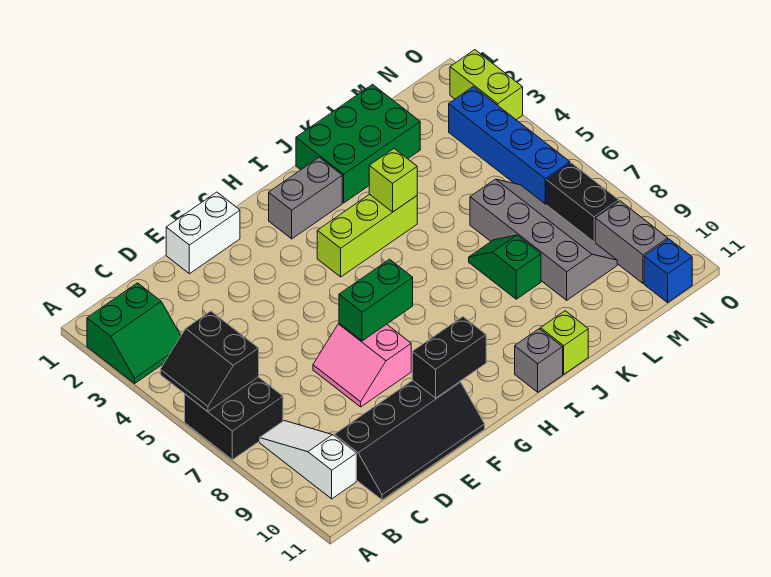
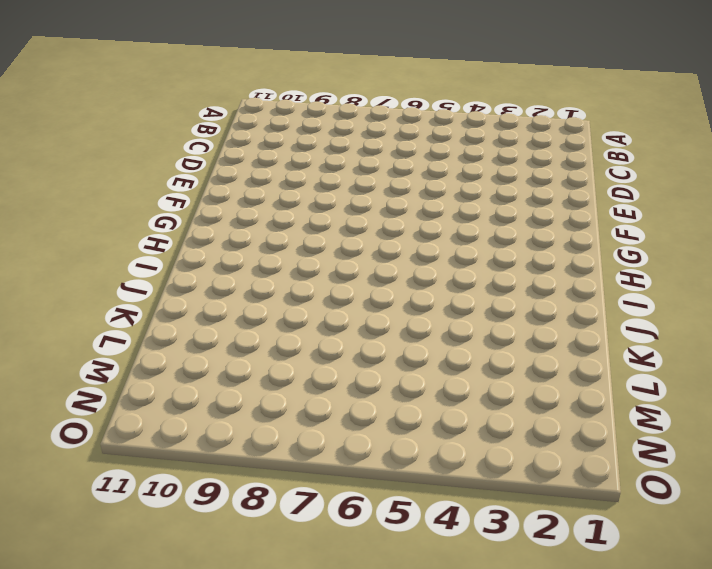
none -> green 2x2 slope [87,283,181,383]
none -> black 2x2 brick [185,377,283,460]
none -> white 1x3 slope [260,421,356,499]

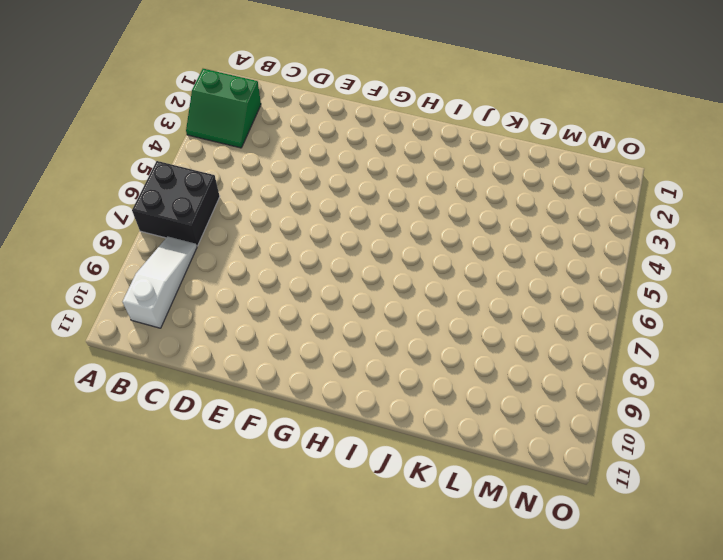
none -> black 2x4 slope [334,380,485,500]
none -> white 1x2 brick [166,192,240,274]
none -> pink 2x2 slope [313,324,411,407]

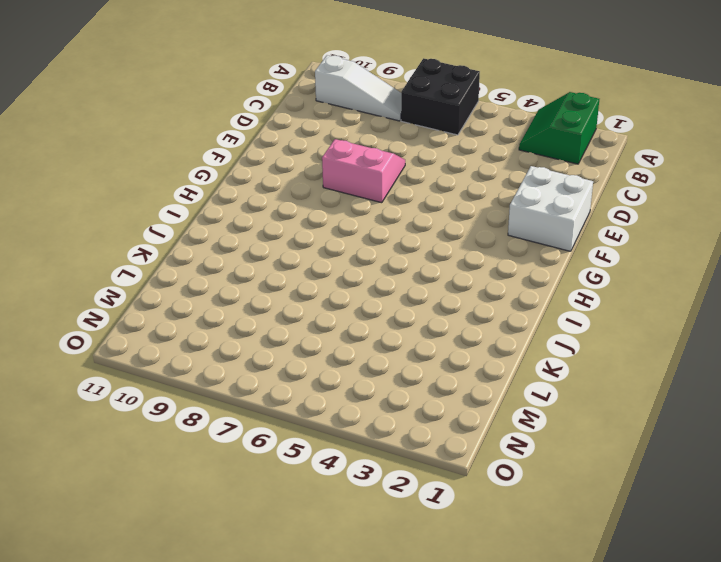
white 2x2 brick [508,166,593,251] -> white 1x2 brick [166,192,240,274]
none -> black 2x4 slope [334,380,485,500]
none -> grey 1x2 brick [269,157,342,239]
none -> lime 1x3 brick [317,194,417,277]

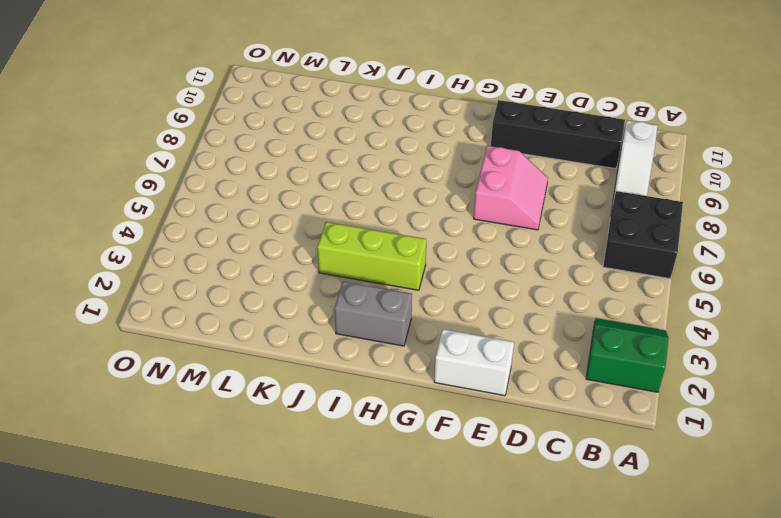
none -> grey 1x1 brick [515,329,563,392]
none -> green 2x3 brick [296,85,420,203]
none -> lime 1x1 brick [540,311,588,374]

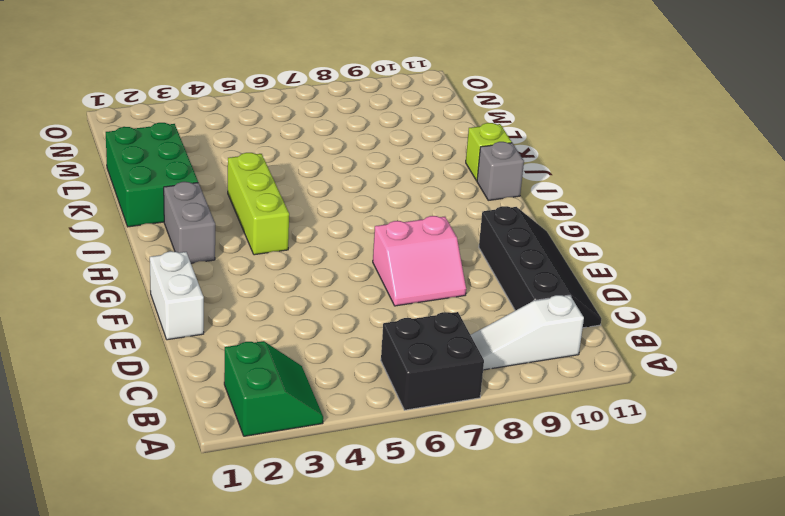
none -> green 1x2 slope [469,235,541,299]
none -> grey 2x4 slope [470,179,617,300]
none -> blue 1x4 brick [449,87,570,204]

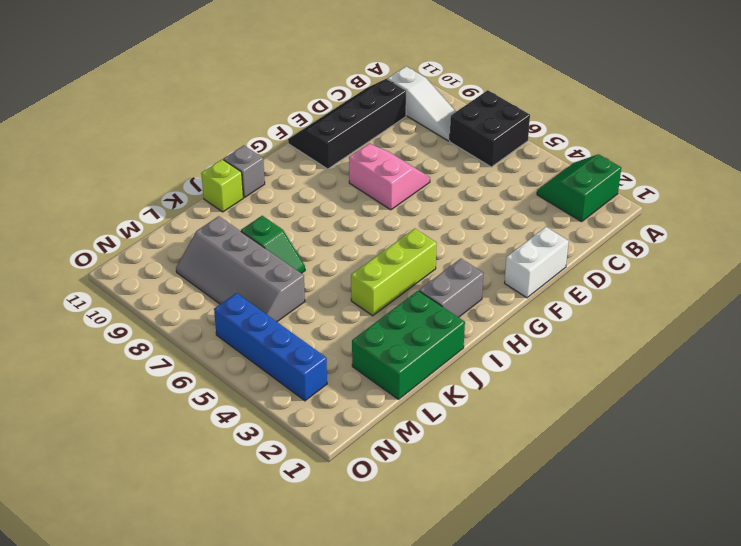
none -> black 1x2 brick [546,163,619,242]
none -> grey 1x2 brick [595,201,668,283]
none -> blue 1x1 brick [644,239,692,303]

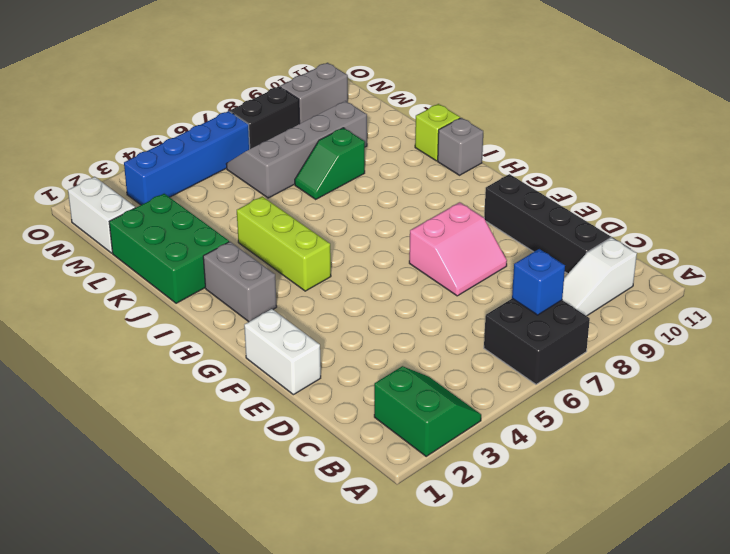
blue 1x1 brick [512,249,565,315] -> blue 1x1 brick moved to [644,239,692,303]
white 1x2 brick [68,177,135,253] -> none
none -> lime 1x2 brick [450,50,523,120]
none -> black 2x2 slope [160,311,259,412]
none -> green 1x2 brick [339,259,413,341]

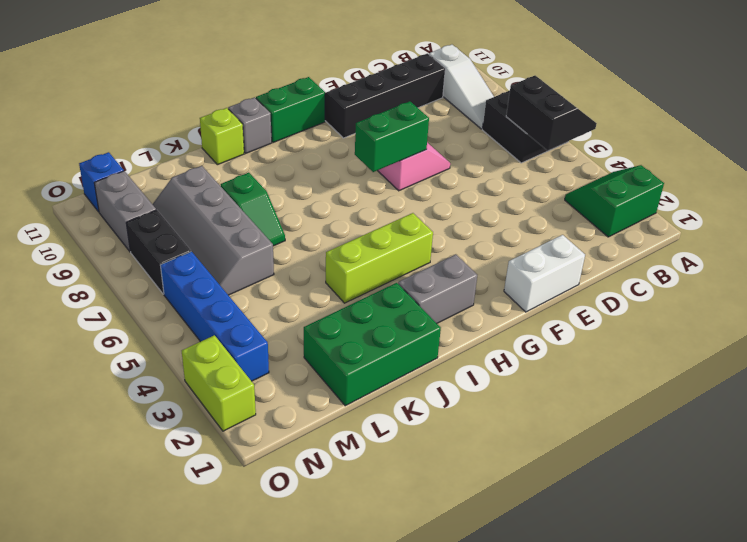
green 1x2 brick [256,77,325,143] -> none
none -> black 1x2 brick [412,317,486,398]
none -> lime 1x1 brick [369,149,417,212]

